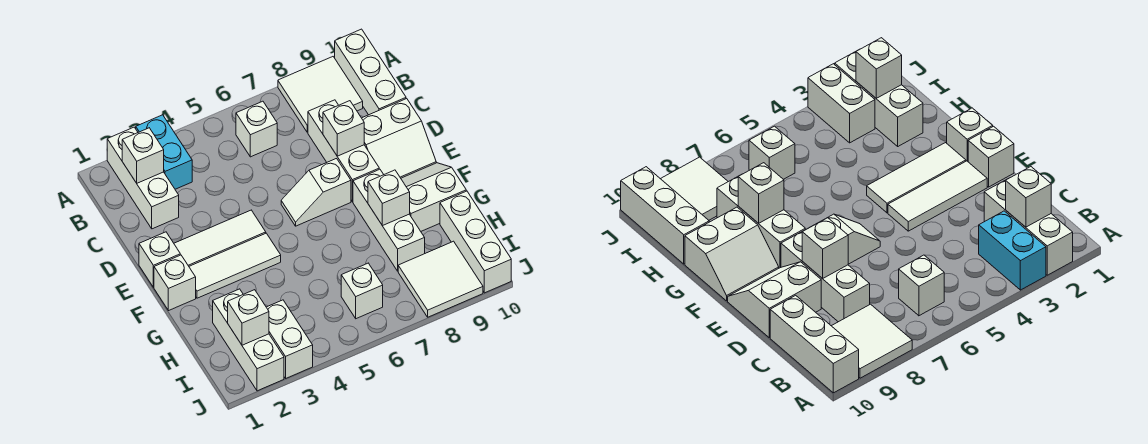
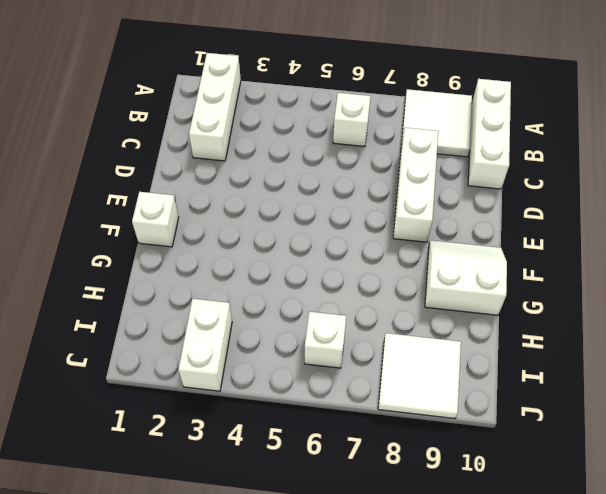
none -> cyan 1x2 brick [136,115,192,189]
none -> white 2x2 slope [362,99,436,178]
none -> white 1x1 brick [139,232,180,287]

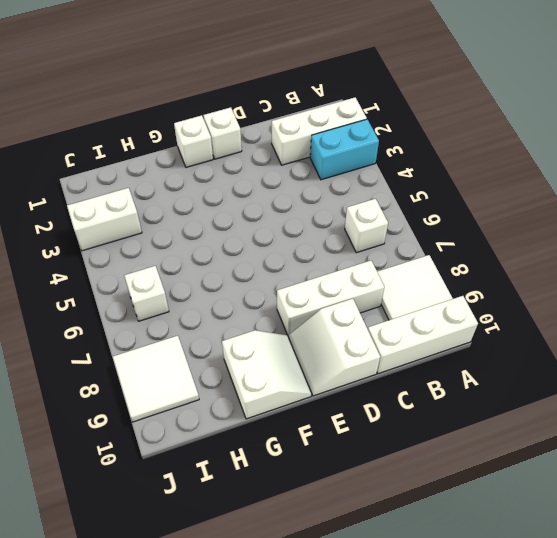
none -> white 1x3 tile [174,210,266,266]
none -> white 1x2 slope [281,159,351,226]
none -> white 1x3 tile [189,233,281,298]

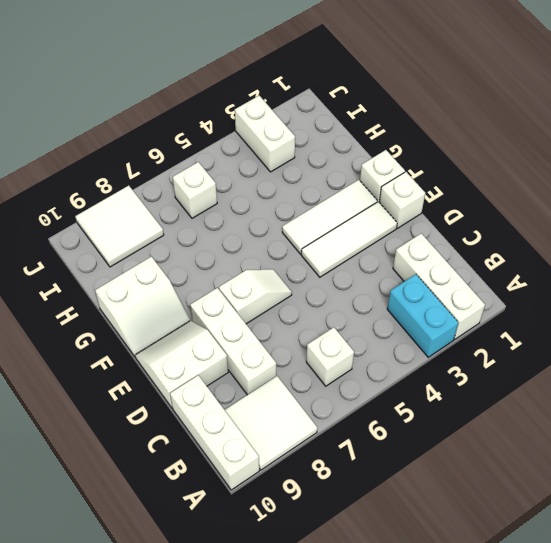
none -> white 1x3 brick [353,169,425,271]
none -> white 1x3 brick [213,289,284,391]
none -> white 1x3 brick [440,191,511,293]

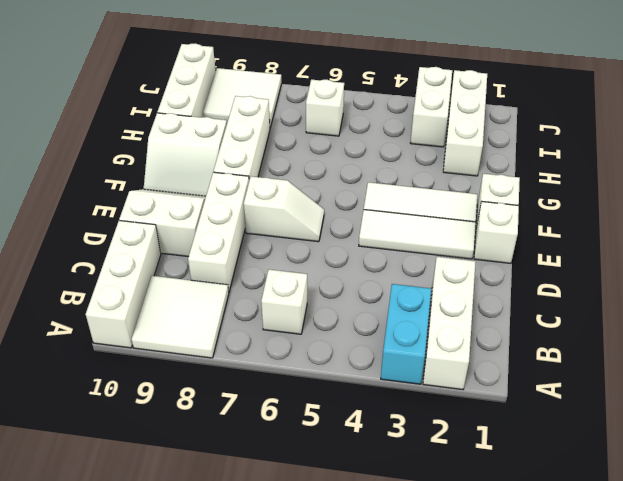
none -> white 1x1 brick [122,128,164,183]
none -> white 1x1 brick [323,101,364,156]
none -> white 1x1 brick [368,170,410,226]

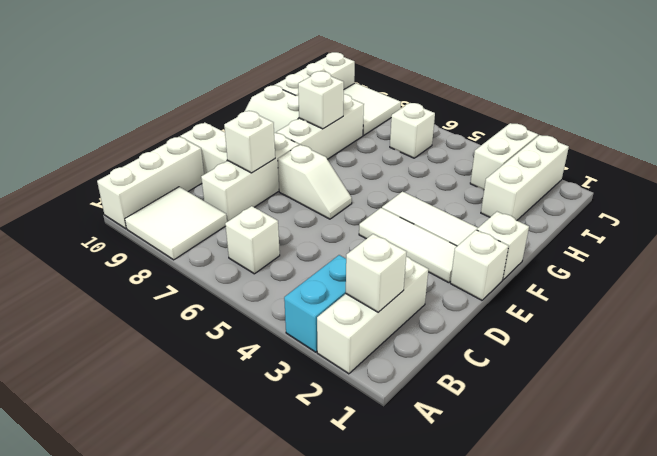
none -> white 1x1 brick [228,290,269,345]

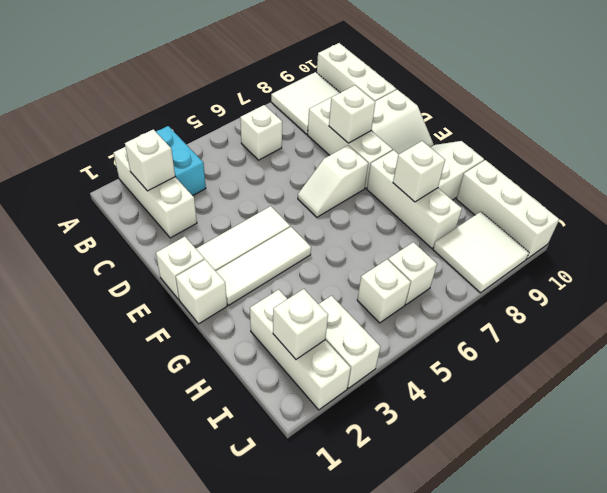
white 1x1 brick [357,259,411,323] -> none

